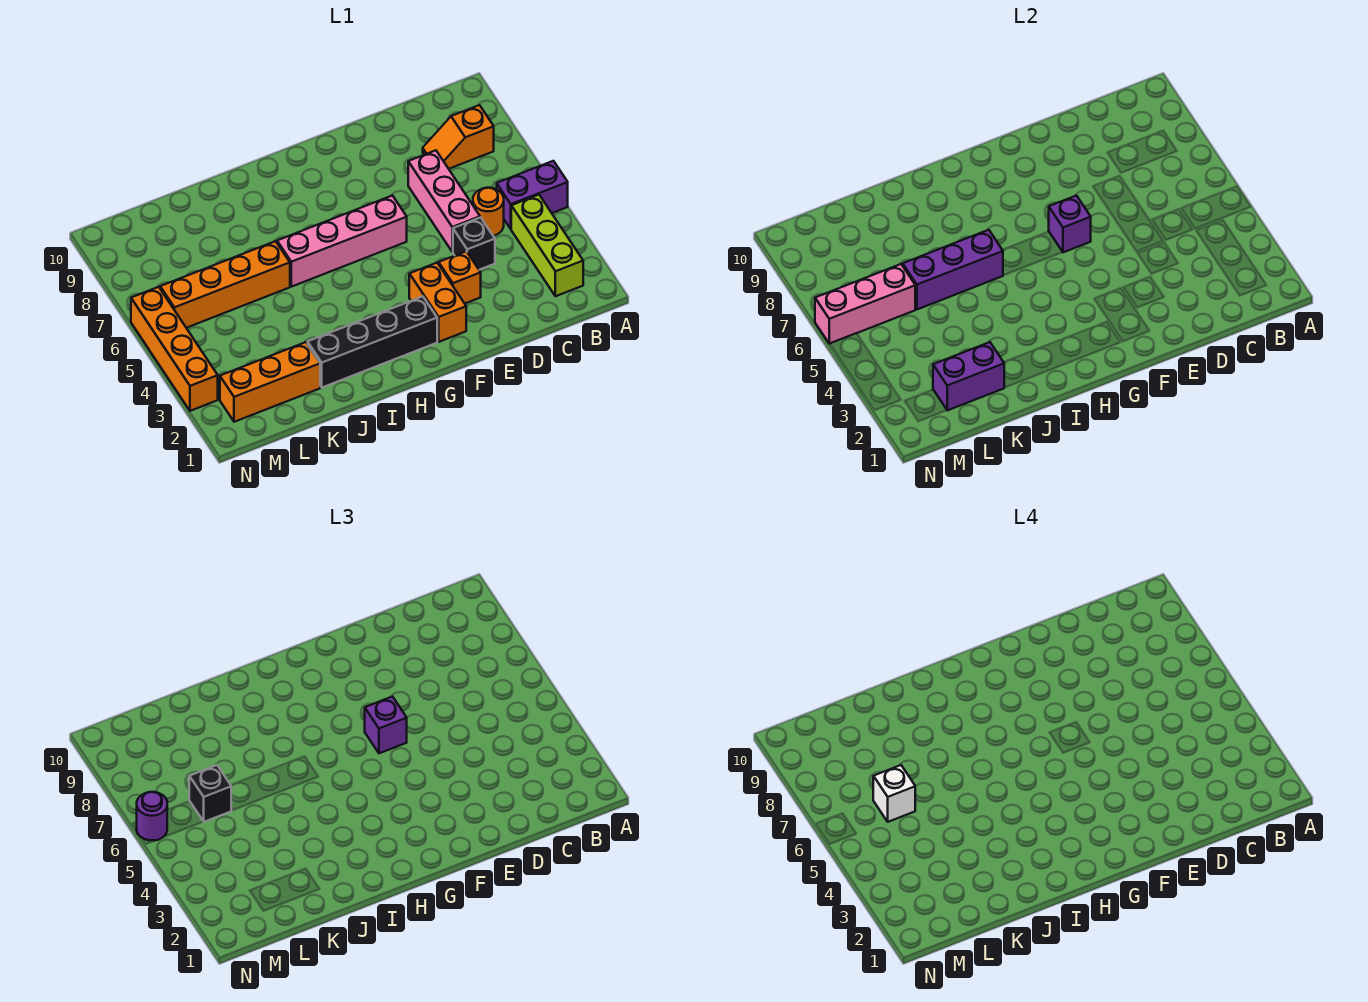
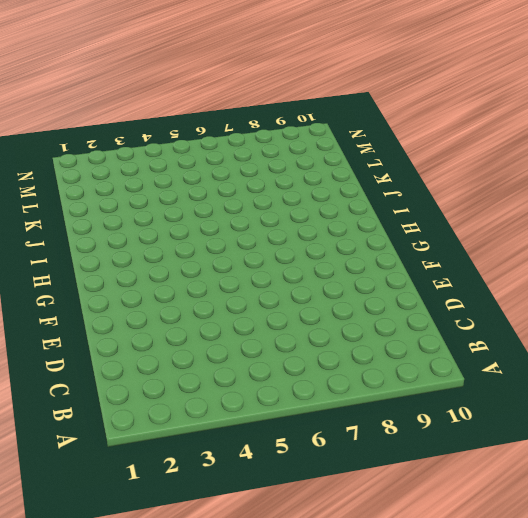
none -> purple 1x2 brick [497,161,568,229]
none -> lime 1x3 brick [511,195,583,296]
none -> orange 1x2 slope [423,105,494,169]

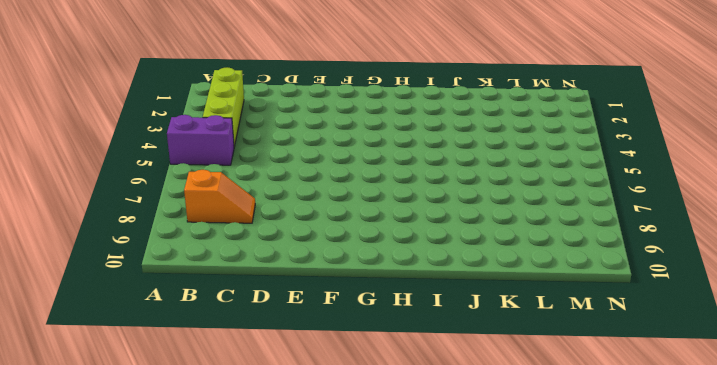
none -> orange 1x1 round brick [473,188,504,236]
none -> black 1x1 brick [453,217,495,270]
none -> pink 1x3 brick [408,150,480,252]

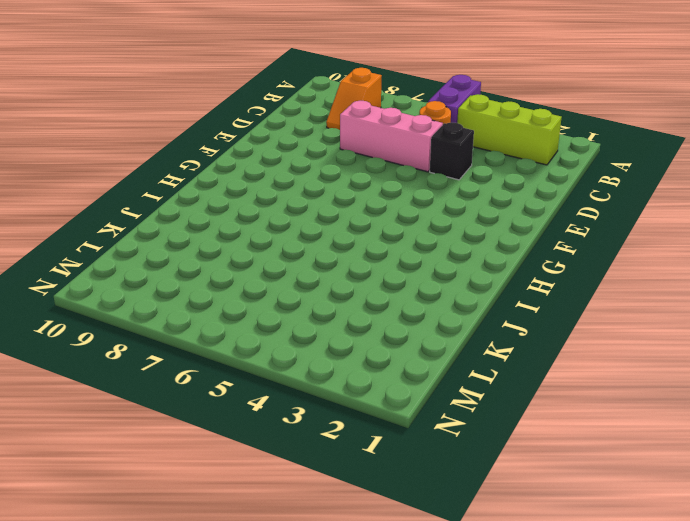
none -> orange 1x1 brick [439,251,481,303]
none -> orange 1x2 brick [409,263,466,342]
none -> pink 1x4 brick [277,196,407,287]

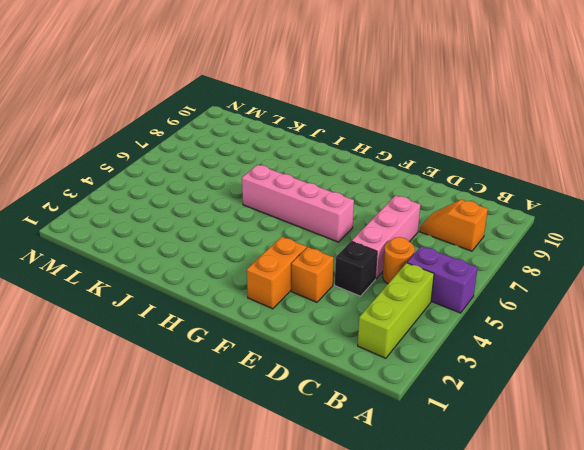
none -> black 1x4 brick [308,297,437,387]
none -> orange 1x4 brick [160,241,290,328]
none -> orange 1x3 brick [220,342,320,422]

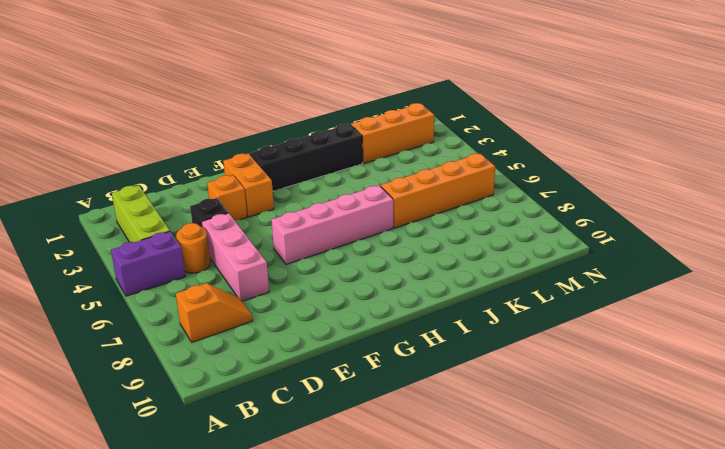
none -> orange 1x4 brick [131,287,218,411]
none -> purple 1x1 brick [1049,196,1091,252]
none -> purple 1x3 brick [903,230,1003,309]

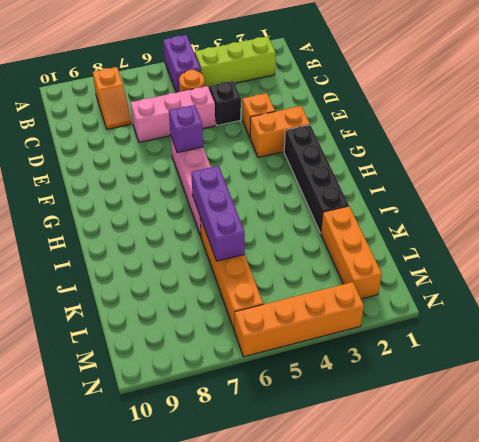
none -> purple 1x2 brick [933,342,1004,410]
none -> pink 1x3 brick [815,264,915,344]
none -> purple 1x1 brick [365,697,407,753]

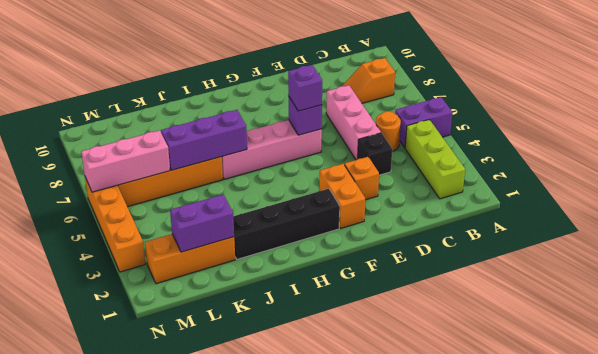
none -> black 1x1 brick [189,765,231,822]
none -> purple 1x1 round brick [137,792,167,840]
none -> white 1x1 brick [873,765,915,822]

